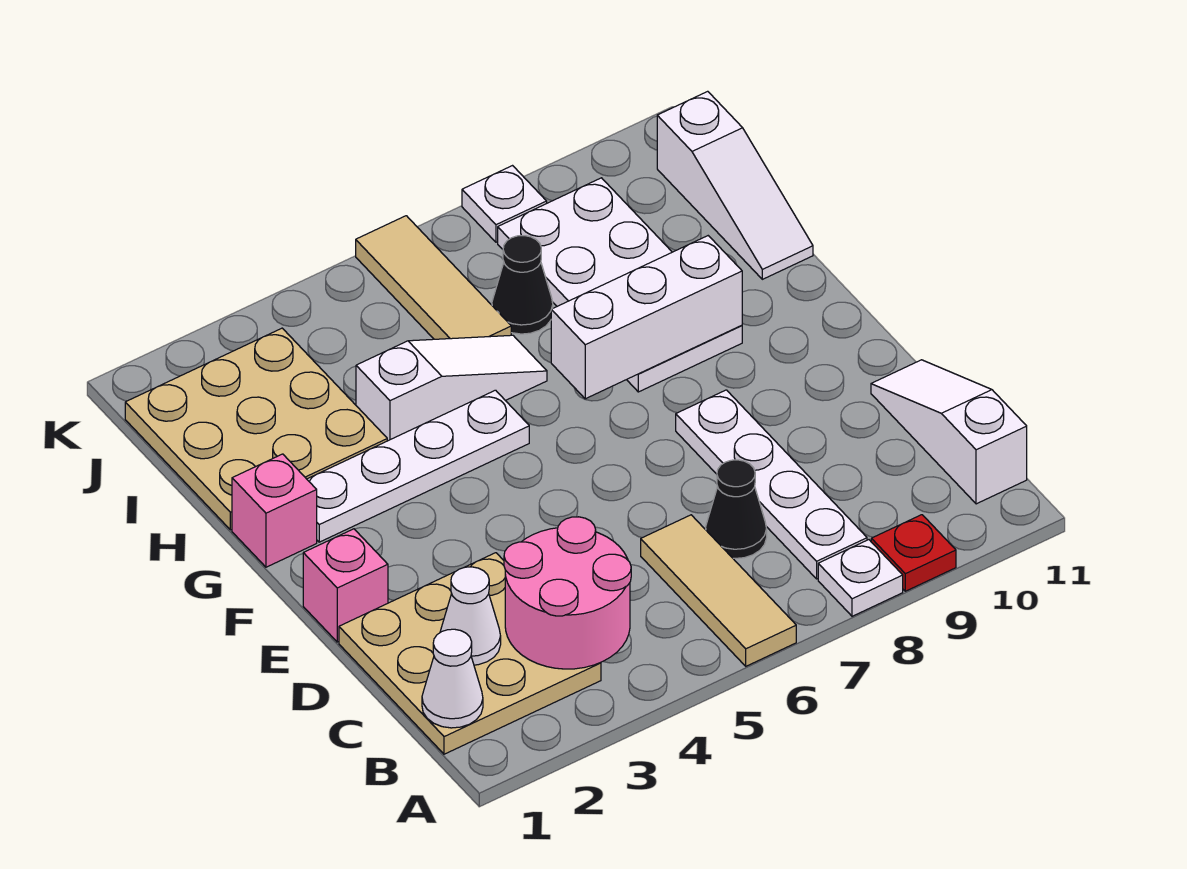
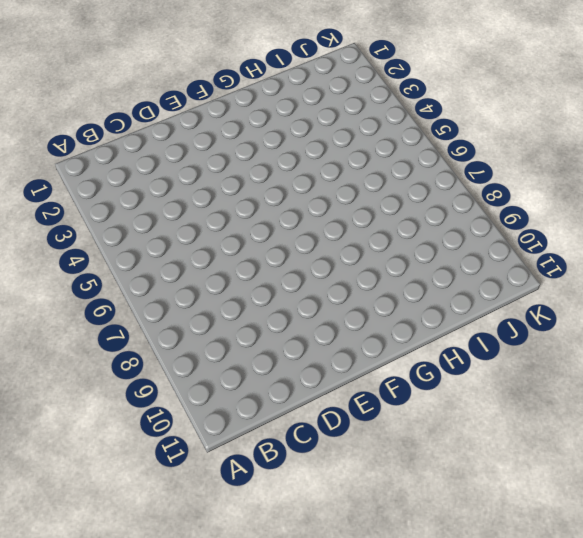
none -> tan 1x3 tile [641,515,796,666]
none -> white 1x1 plate [818,540,903,616]
none -> red 1x1 plate [871,515,956,591]

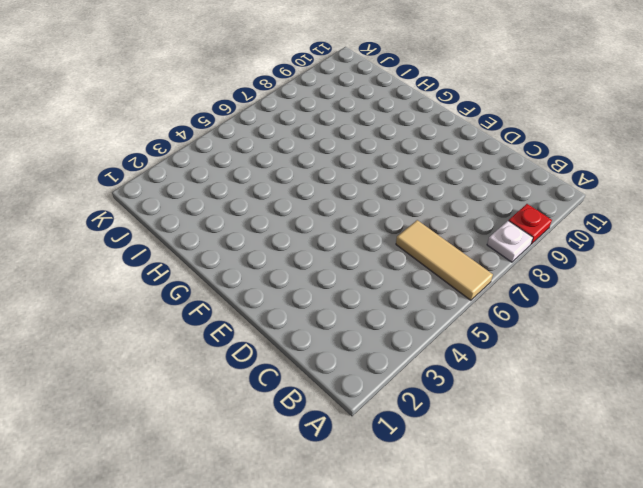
none -> tan 3x3 plate [339,553,601,754]
none -> white 1x4 plate [676,390,867,579]
none -> white 1x3 slope [871,360,1027,504]

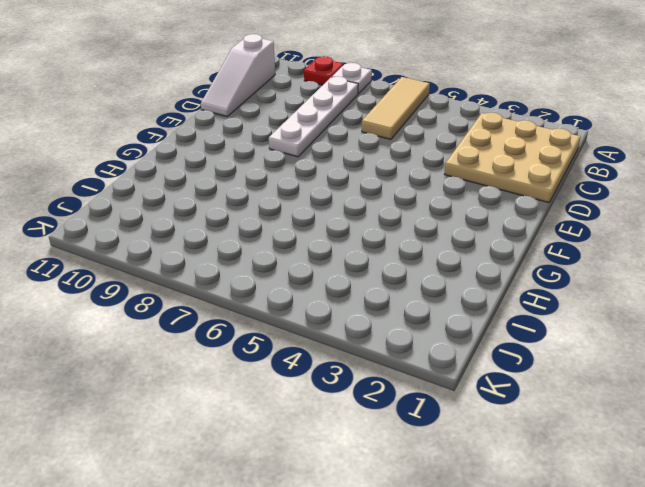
none -> black 1x1 cone [706,460,767,558]
none -> pink 1x1 brick [303,529,388,642]
none -> pink 1x1 brick [232,454,317,567]

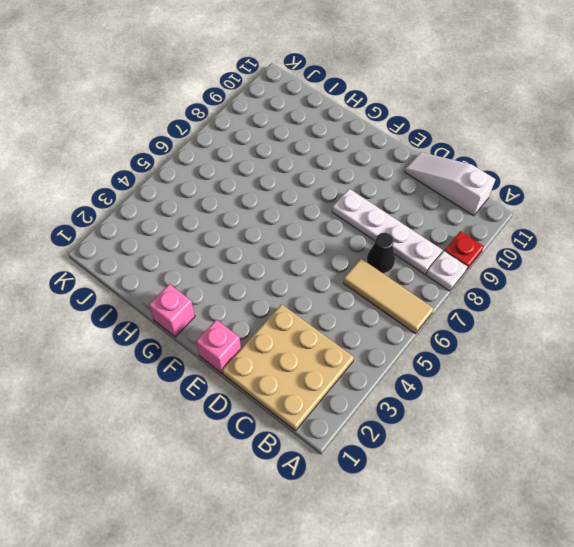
none -> white 1x4 plate [307,390,529,542]
none -> white 2x4 plate [498,178,742,392]
none -> tan 3x3 plate [125,328,387,530]

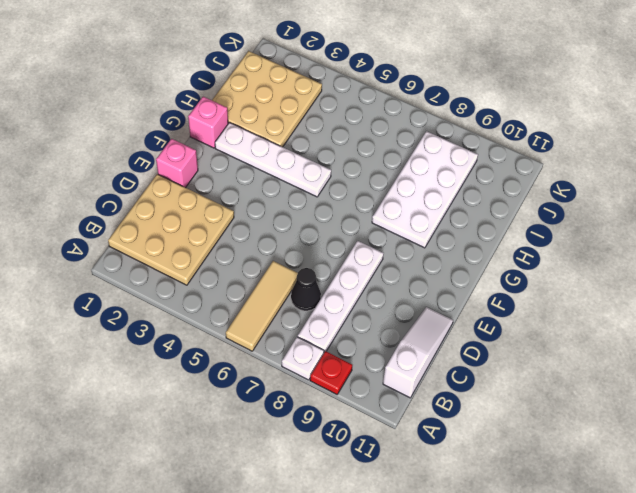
none -> white 1x3 slope [356,335,547,441]
none -> white 1x3 slope [657,91,813,279]
none -> tan 1x3 tile [356,216,511,339]

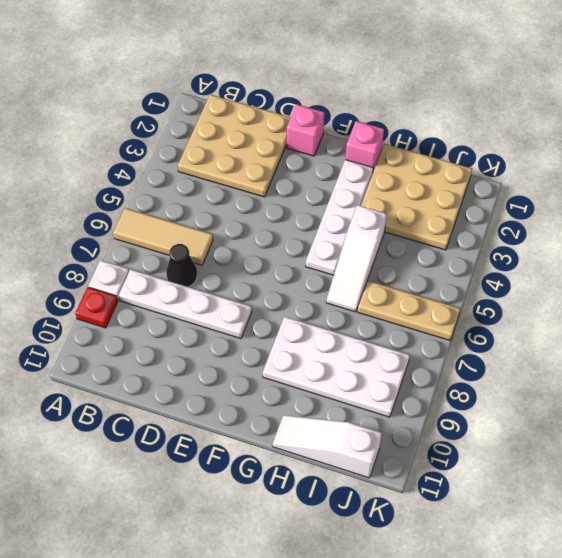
tan 1x3 plate [357,281,460,341] -> tan 1x3 tile [356,216,511,339]
none -> white 1x3 slope [871,360,1027,504]
none -> black 1x1 cone [492,236,553,334]
none -> white 1x1 plate [462,166,547,242]

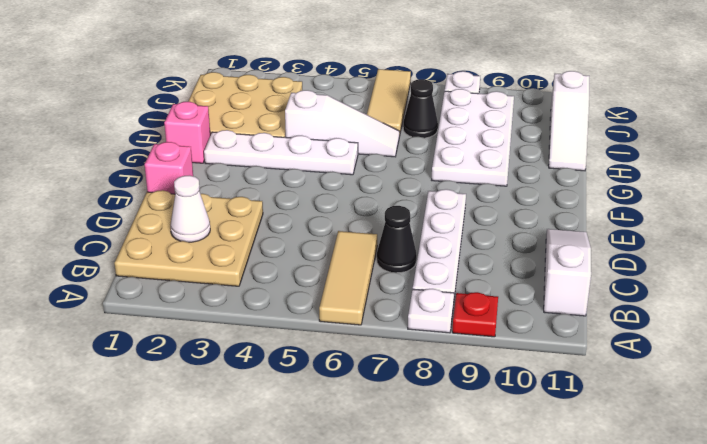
none -> white 1x1 cone [422,629,483,728]
none -> pink 2x2 round brick [504,517,631,669]
none -> white 1x3 brick [551,236,742,399]

